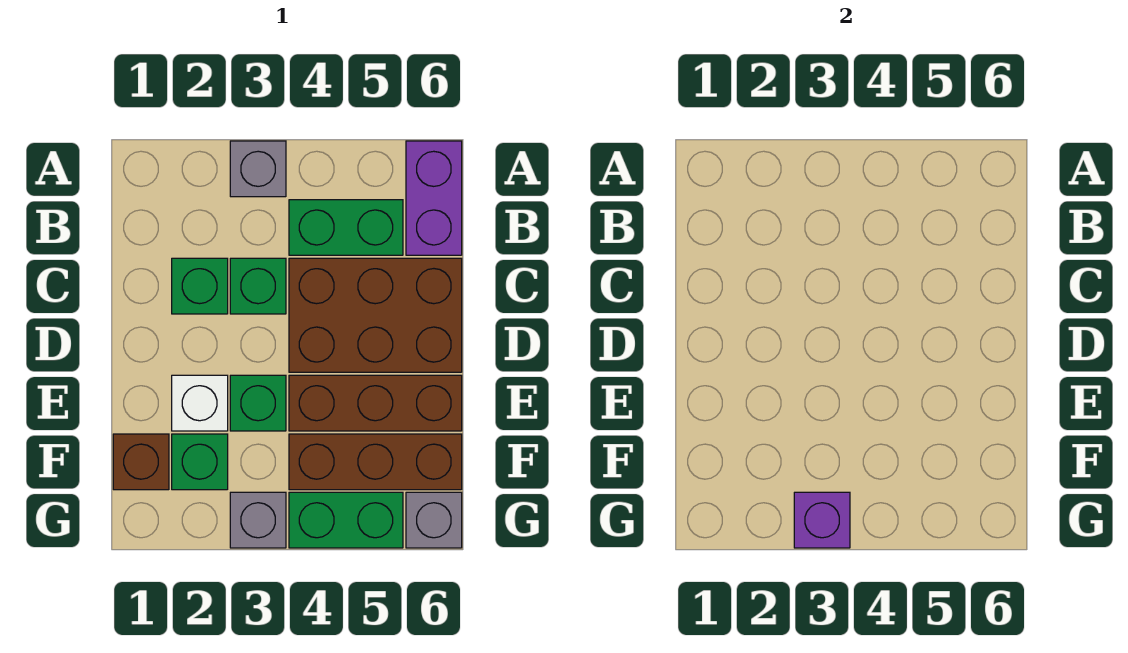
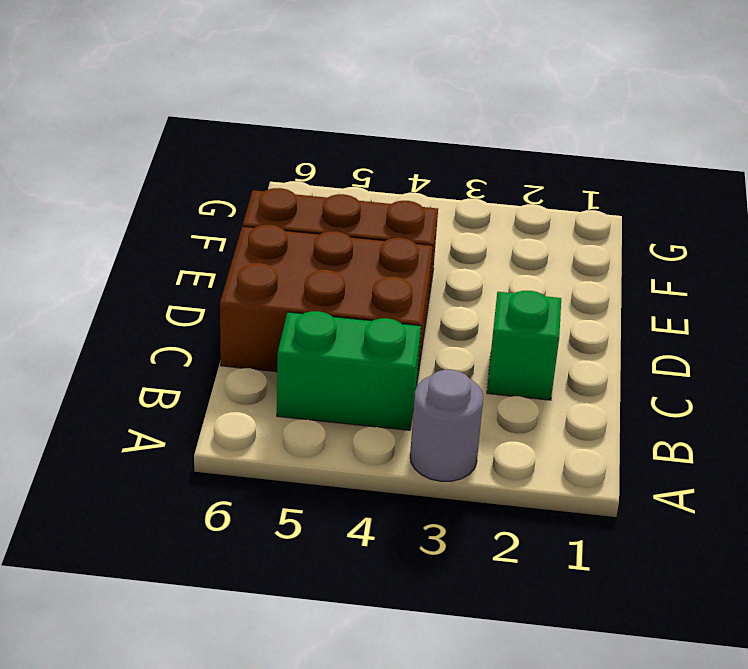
grey 1x1 round brick [410,370,483,481] -> grey 1x1 brick [230,141,286,197]
none -> purple 1x2 brick [406,141,462,255]
none -> green 1x1 brick [230,258,286,314]
none -> white 1x1 brick [172,375,228,431]

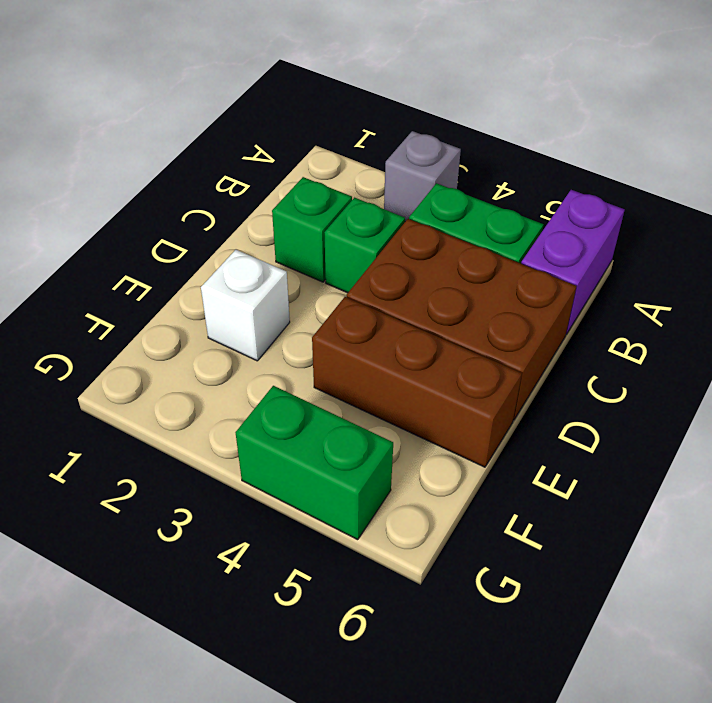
none -> green 1x1 brick [230,375,286,431]
none -> brown 1x1 brick [113,434,169,490]
none -> green 1x1 brick [172,434,228,490]

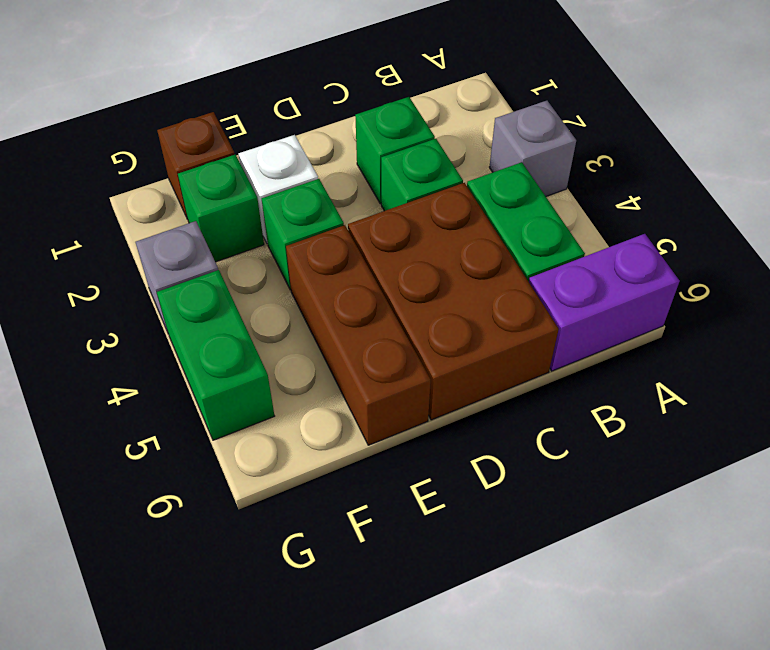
none -> brown 1x3 brick [289,434,462,490]
none -> grey 1x1 brick [406,492,462,548]
none -> purple 1x1 brick [794,492,850,548]

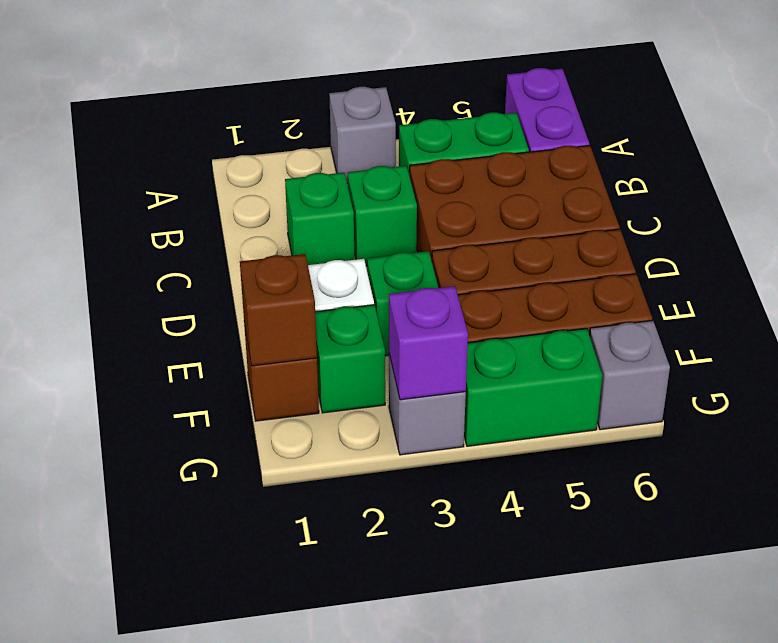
brown 1x1 brick [240,254,317,366] -> none

